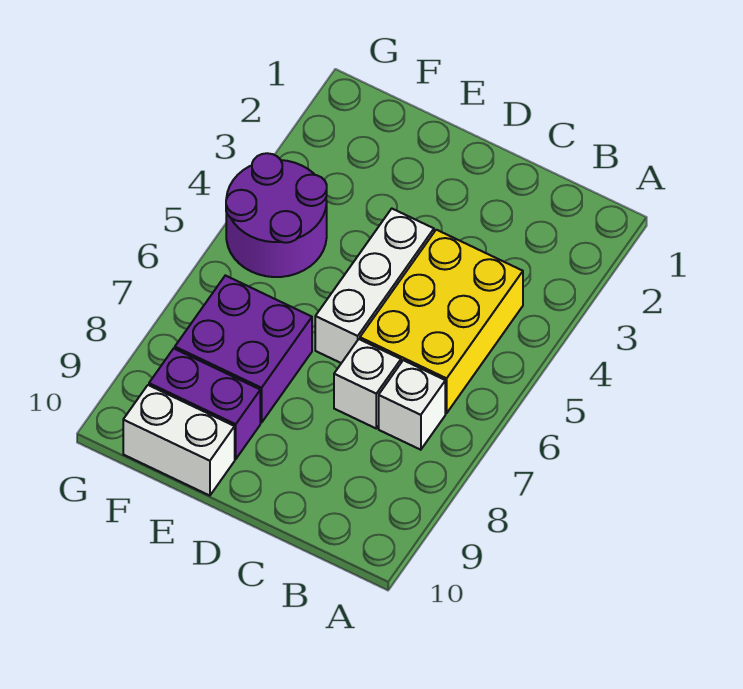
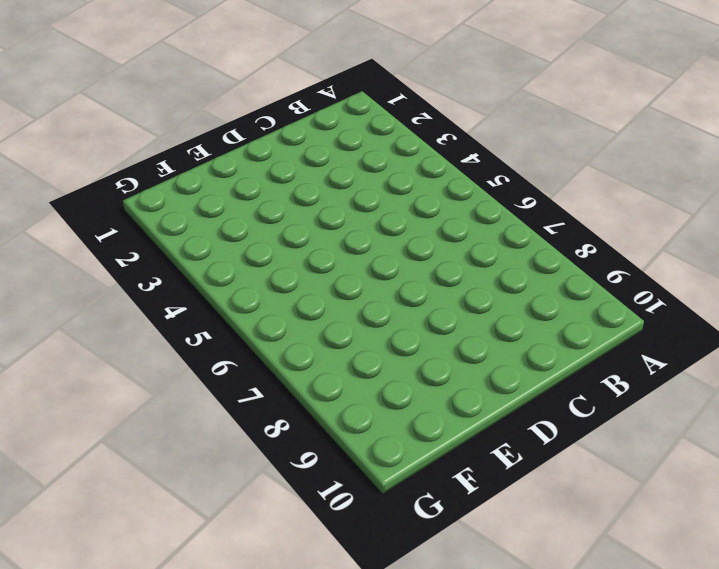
none -> yellow 2x3 brick [360,230,523,413]
none -> white 1x1 brick [379,360,445,450]

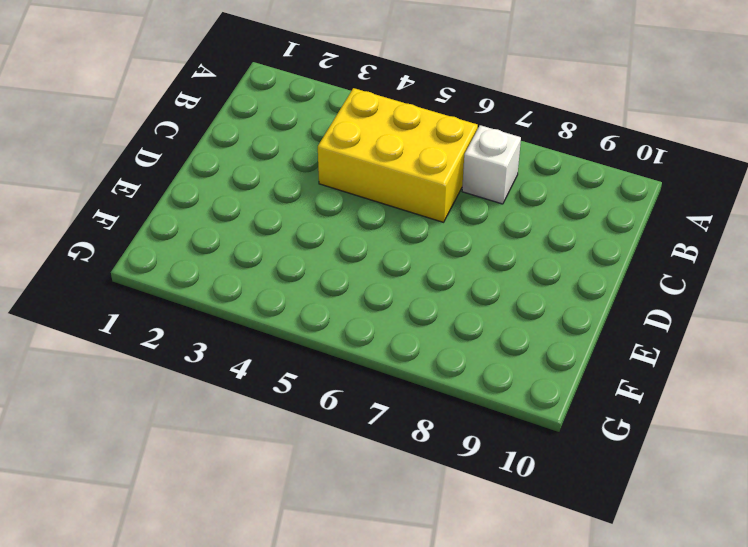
none -> white 1x1 brick [334,339,401,428]
none -> white 1x3 brick [315,209,434,363]

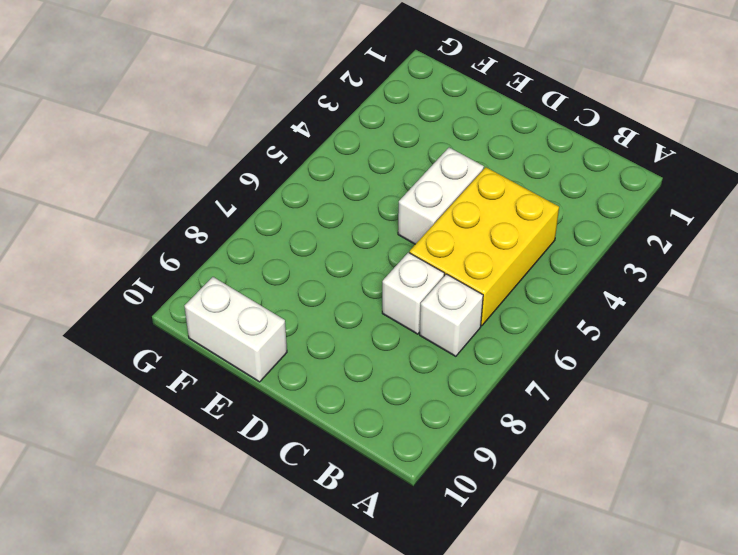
white 1x2 brick [398,148,484,244] -> white 1x3 brick [315,209,434,363]
none -> purple 2x2 brick [175,275,312,423]
none -> purple 1x2 brick [149,349,260,459]

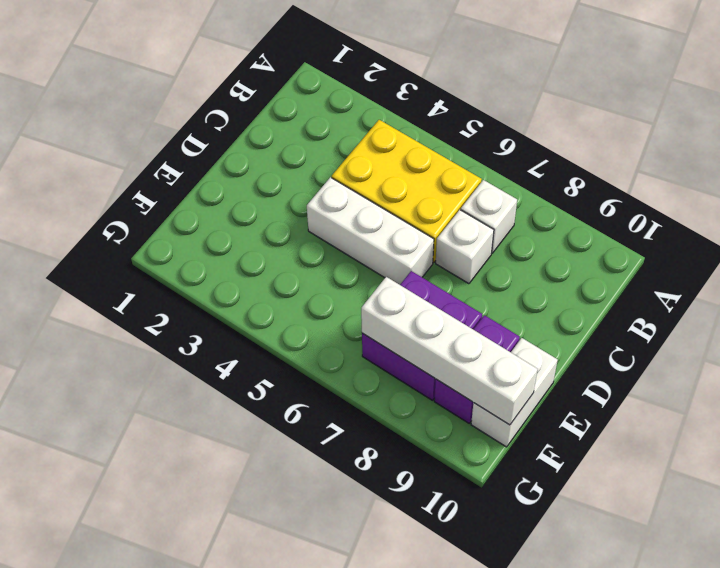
white 1x4 brick [361,277,538,425] -> none
none -> purple 2x2 round brick [226,153,327,277]

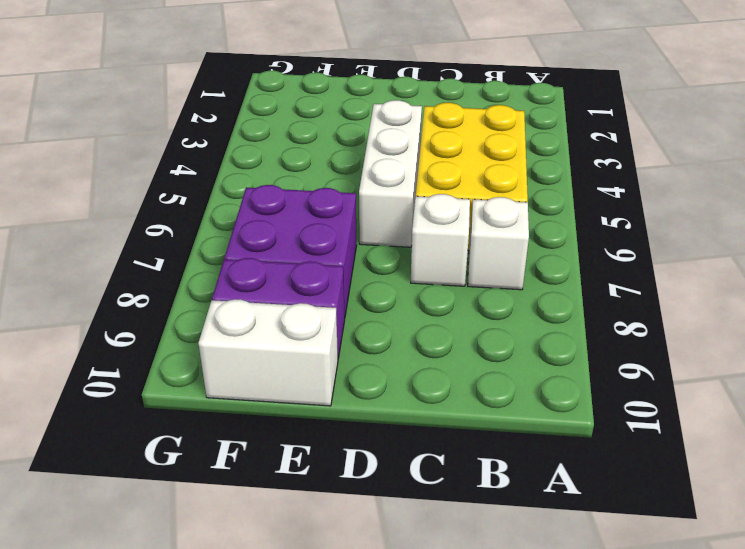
none -> purple 2x2 round brick [226,153,327,277]

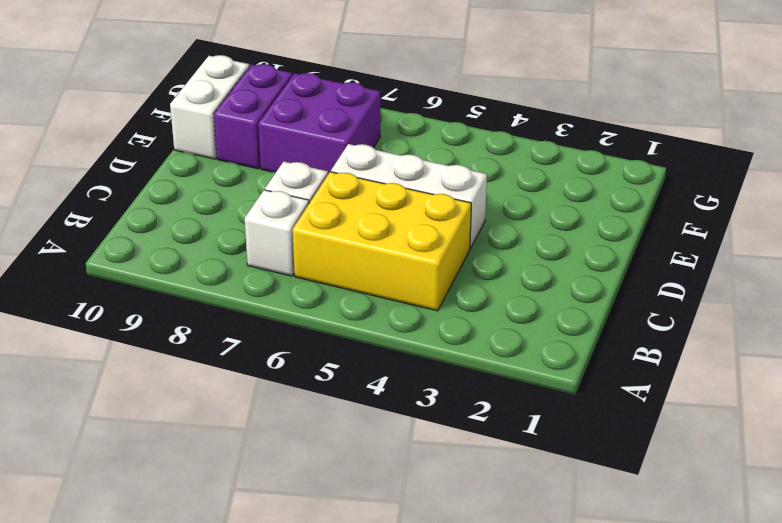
none -> purple 2x2 round brick [226,153,327,277]

